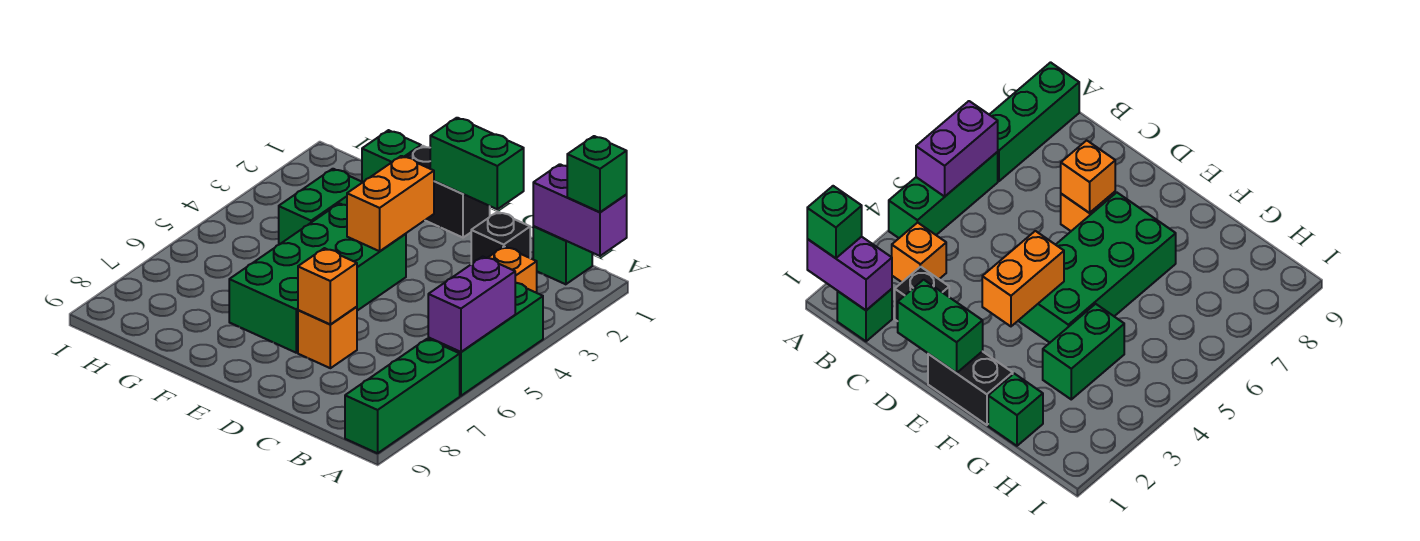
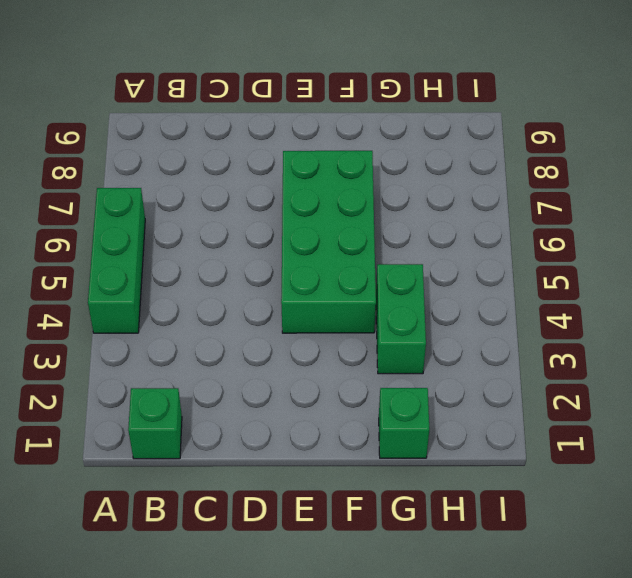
none -> green 1x3 brick [345,339,460,453]
none -> orange 1x1 brick [488,247,537,293]
none -> black 1x1 brick [471,212,530,264]

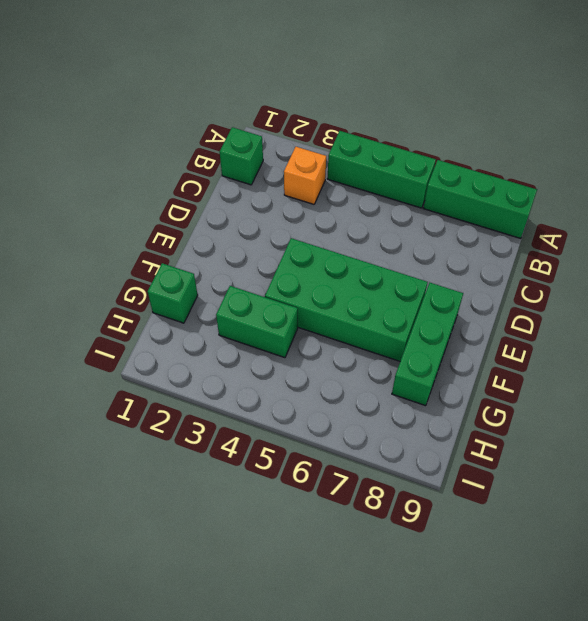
green 1x3 brick [392,283,463,406] -> none
none -> black 1x1 brick [471,212,530,264]
none -> orange 1x1 brick [298,307,357,368]
none -> black 1x2 brick [407,146,490,238]

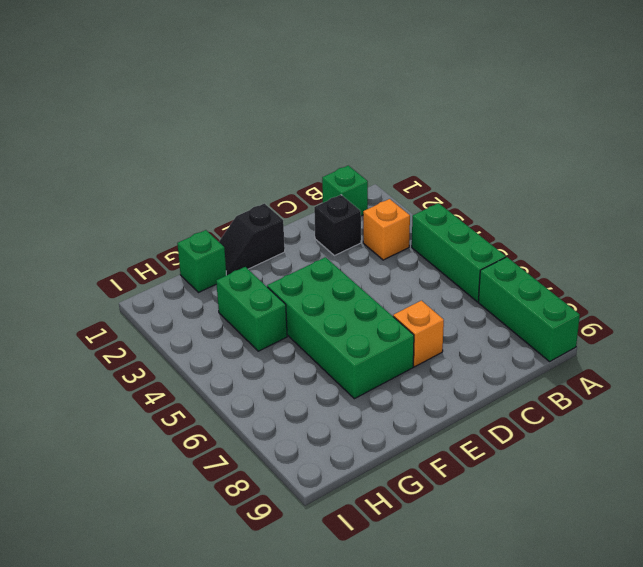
black 1x2 slope [219,204,285,275] -> black 1x2 brick [407,146,490,238]
none -> purple 1x2 brick [533,164,627,256]
none -> purple 1x2 brick [428,257,515,352]
none -> green 1x2 brick [430,118,524,209]

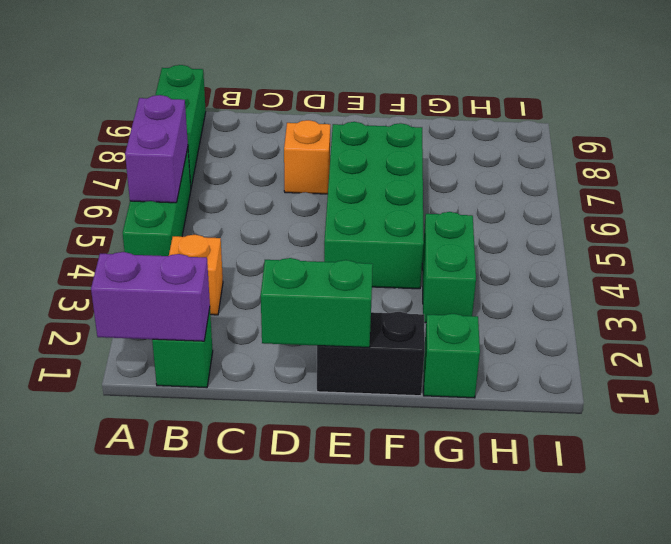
none -> black 1x1 brick [471,212,530,264]
none -> orange 1x1 brick [298,248,357,324]
none -> orange 1x2 brick [347,156,434,251]

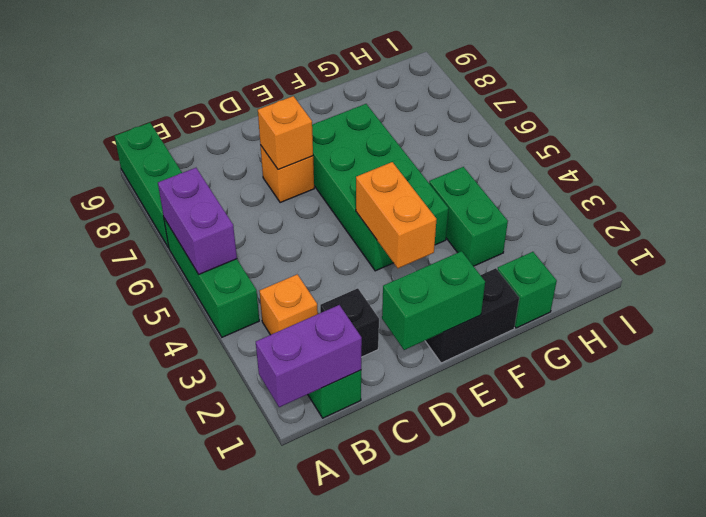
none -> green 1x1 brick [567,136,627,212]

